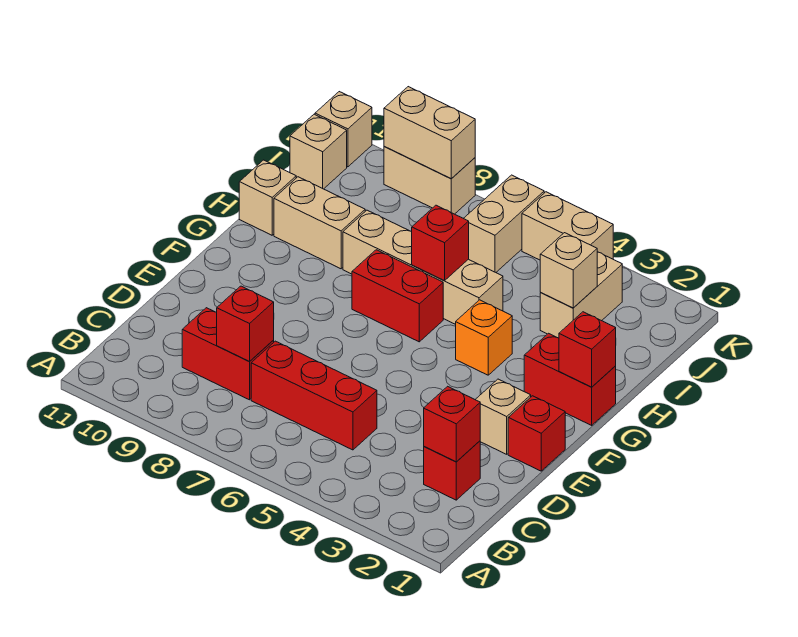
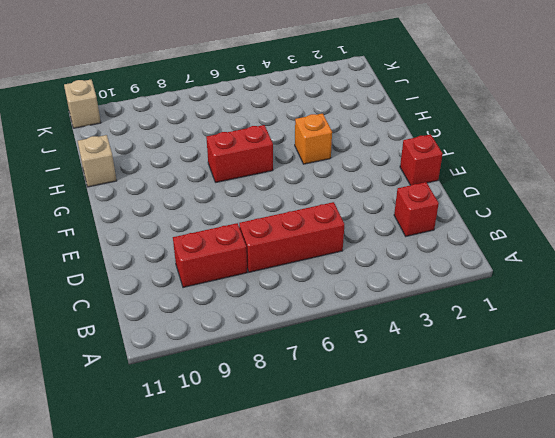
none -> tan 1x1 brick [475,379,531,454]
none -> red 1x2 brick [524,333,616,425]
none -> tan 1x4 brick [343,210,503,324]

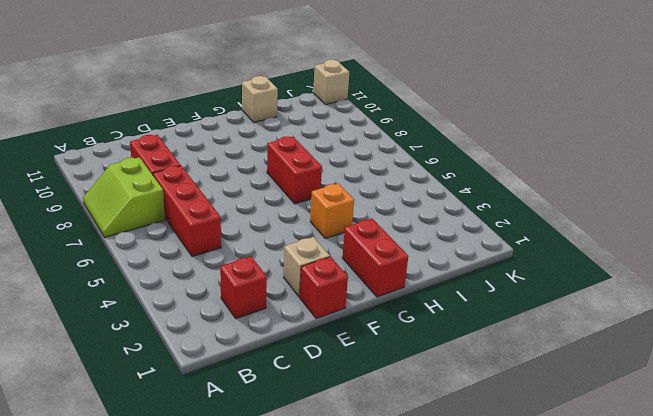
lime 2x2 slope [83,157,165,237] -> none
none -> tan 1x4 brick [343,210,503,324]
none -> tan 1x2 brick [274,177,365,269]
none -> tan 1x2 brick [540,252,622,338]

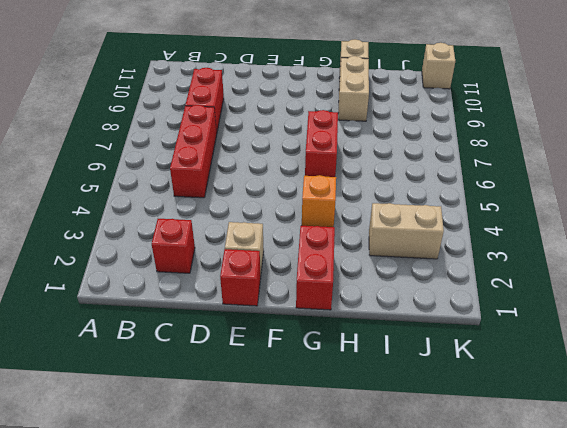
none -> tan 1x4 brick [343,210,503,324]
none -> tan 1x2 brick [464,175,544,272]
none -> tan 1x1 brick [290,114,347,189]

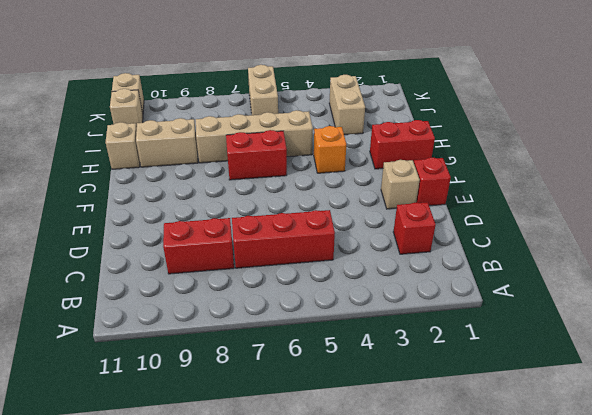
none -> tan 1x2 brick [522,192,613,260]
none -> tan 1x2 brick [384,147,475,214]
none -> red 1x1 brick [424,386,480,462]

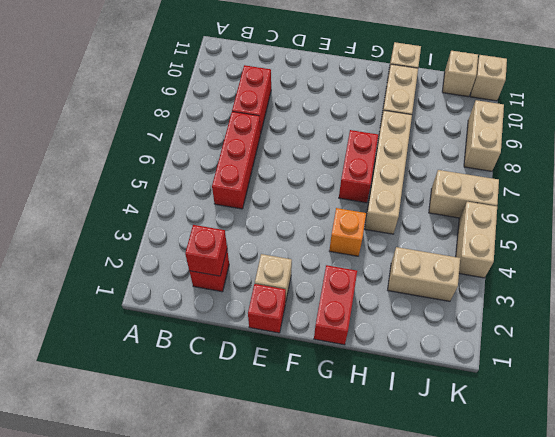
none -> red 1x1 brick [217,286,274,362]
none -> red 1x1 brick [559,312,616,387]
none -> red 1x1 brick [412,205,469,281]

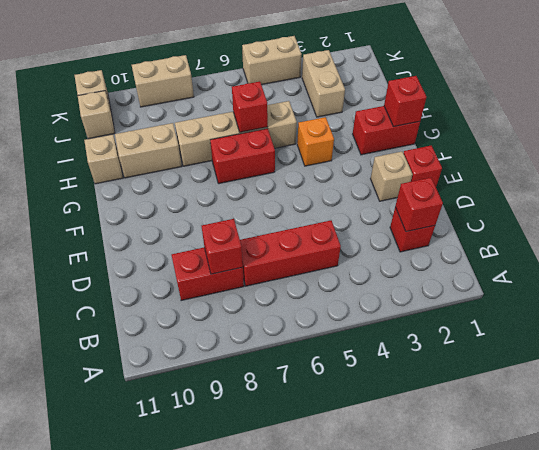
none -> tan 1x2 brick [464,175,544,272]
none -> tan 1x1 brick [540,233,597,308]
none -> tan 1x2 brick [384,87,475,179]

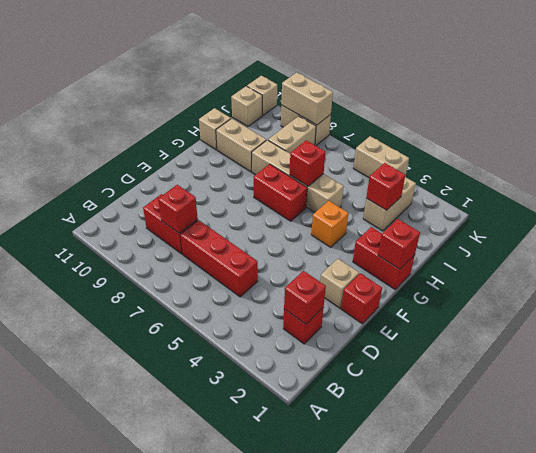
red 1x1 brick [366,163,405,210] -> tan 1x1 brick [540,233,597,308]
tan 1x2 brick [268,116,316,153] -> tan 1x2 brick moved to [464,175,544,272]

